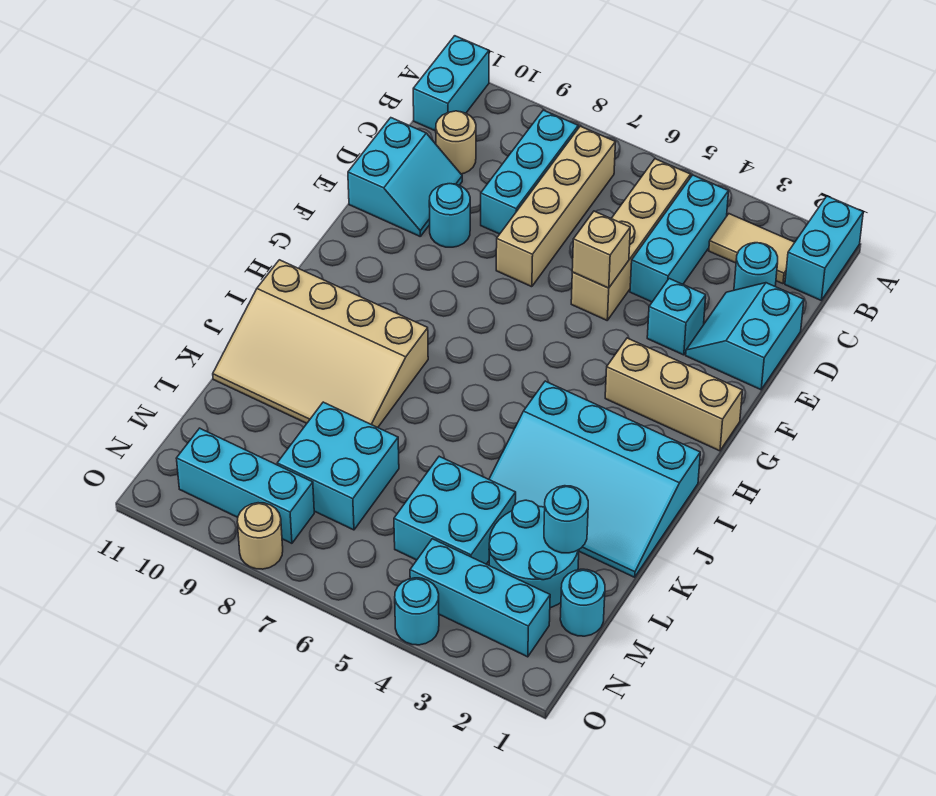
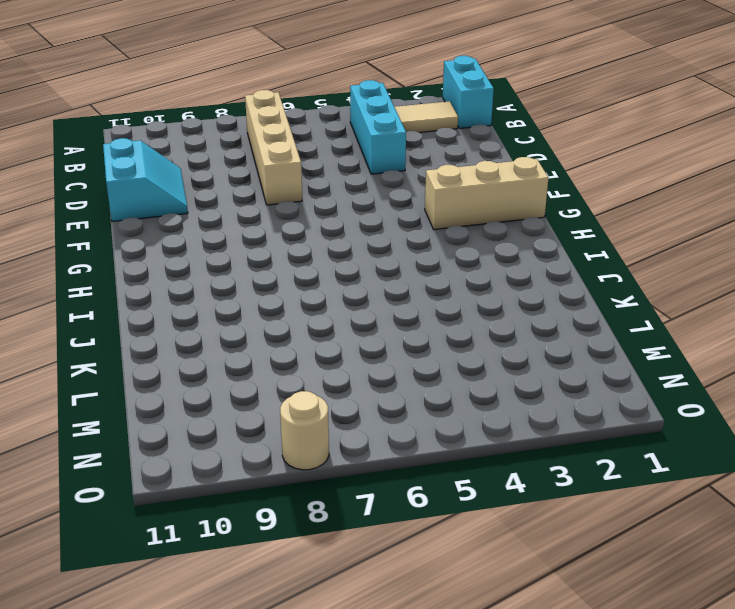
none -> cyan 1x2 brick [413,36,489,131]
none -> tan 1x4 brick [571,159,691,320]
none -> cyan 1x3 brick [481,110,578,234]

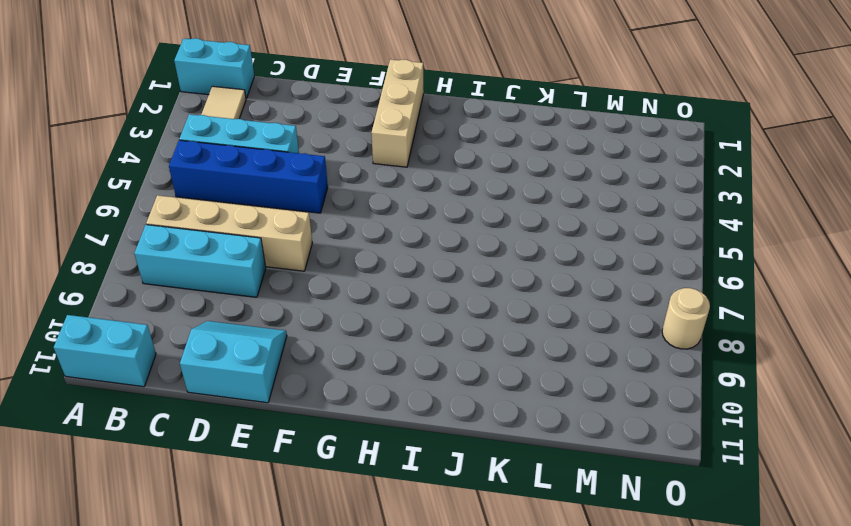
blue 1x4 brick [169,140,328,213] -> tan 1x4 brick [571,159,691,320]
none -> cyan 1x1 round brick [734,243,778,290]
none -> tan 1x1 round brick [436,111,476,174]
none -> cyan 2x2 slope [686,283,804,390]

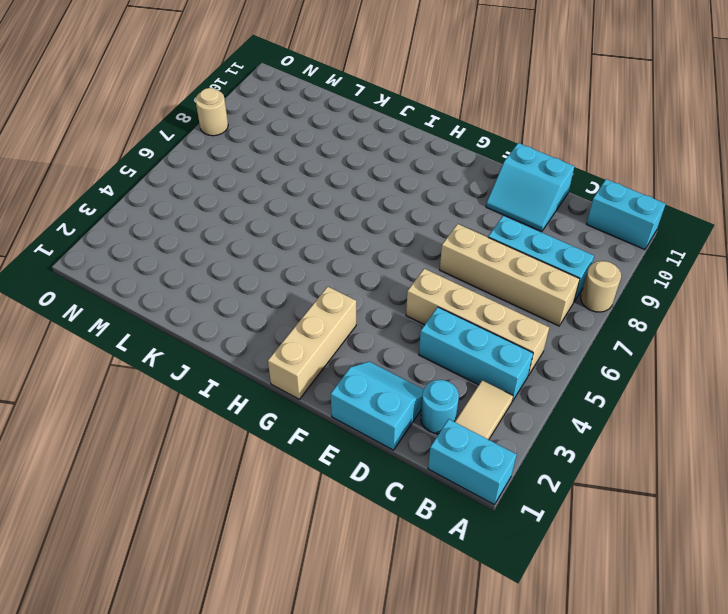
tan 1x1 round brick [581,261,621,312] -> tan 1x1 round brick moved to [436,111,476,174]
none -> cyan 1x1 brick [647,279,706,355]
none -> cyan 1x1 round brick [429,184,470,247]
none -> cyan 3x4 slope [489,381,700,577]

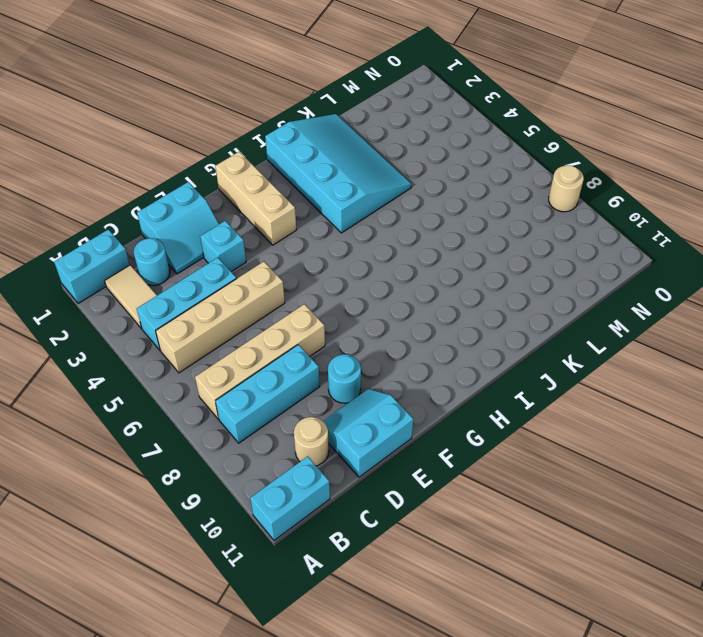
none -> tan 3x4 slope [213,260,428,427]
none -> cyan 2x2 round brick [489,500,579,608]
none -> cyan 2x2 brick [394,456,516,564]

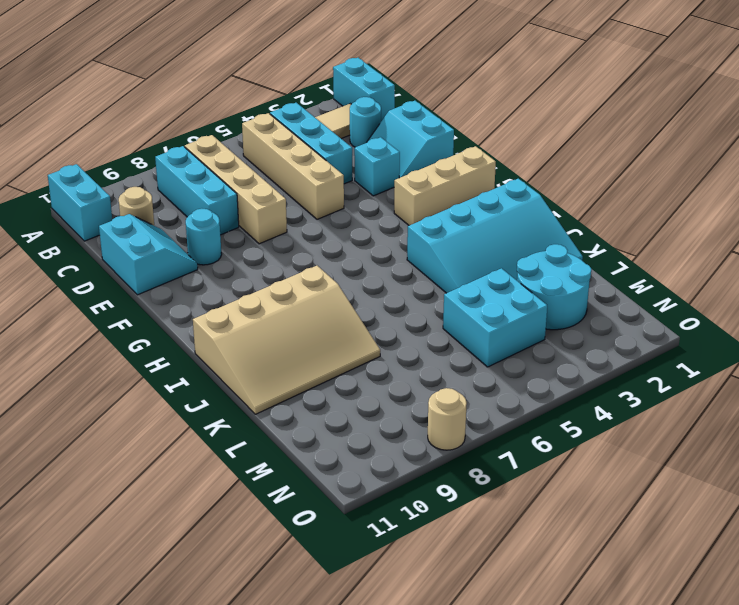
none -> cyan 2x2 brick [277,402,399,530]
none -> cyan 1x1 round brick [560,569,605,636]
none -> cyan 1x3 brick [410,539,550,657]

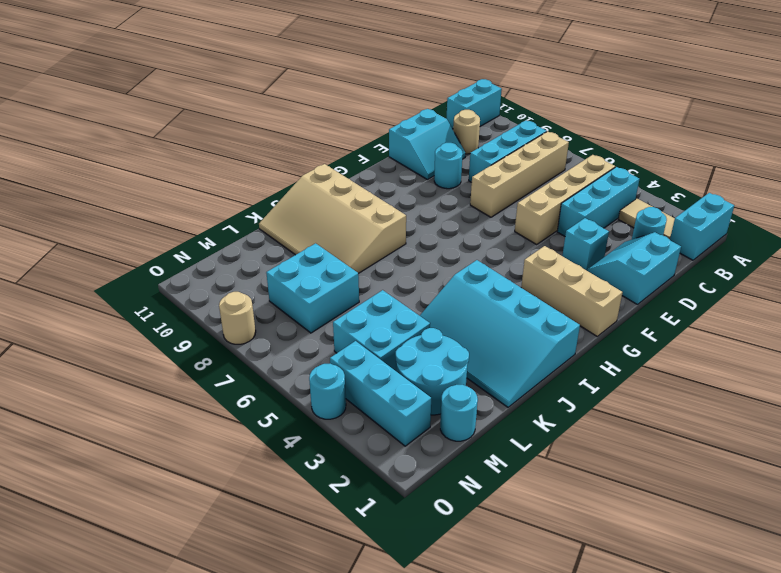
none -> cyan 1x3 brick [176,428,314,543]
none -> tan 1x1 brick [572,211,630,288]
none -> cyan 1x1 round brick [544,486,588,553]

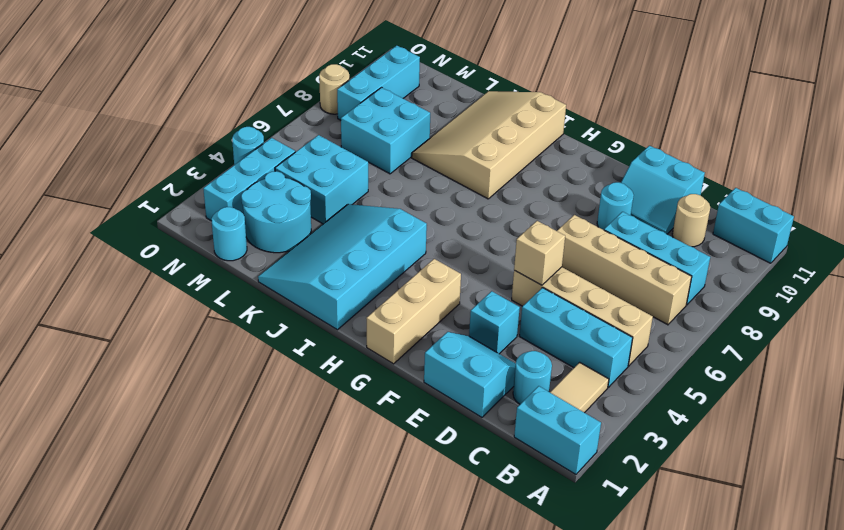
none -> cyan 1x1 round brick [544,486,588,553]

